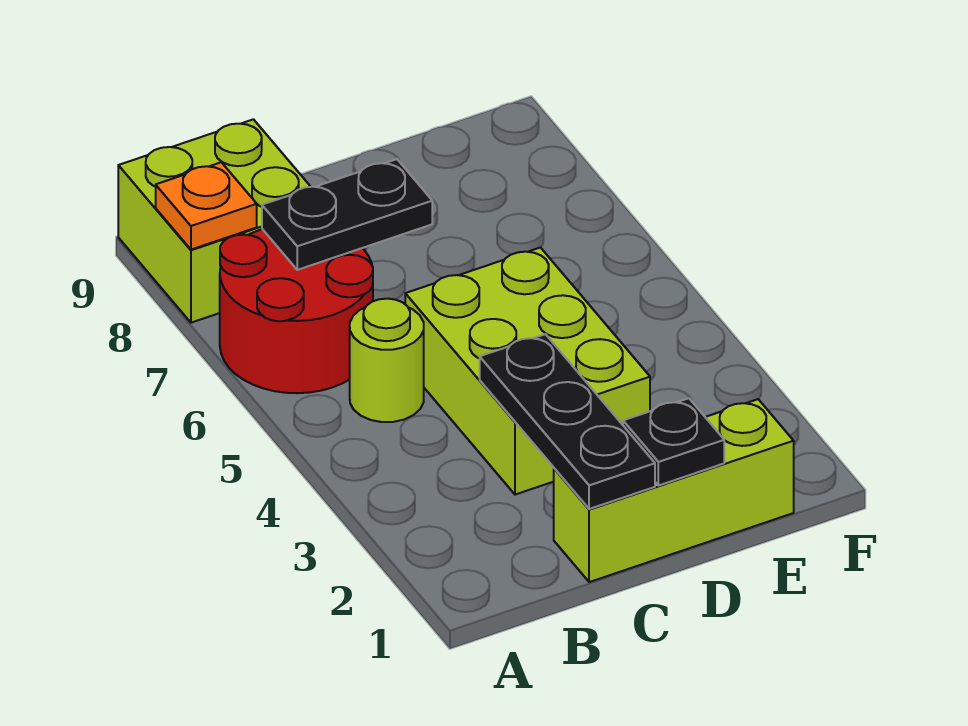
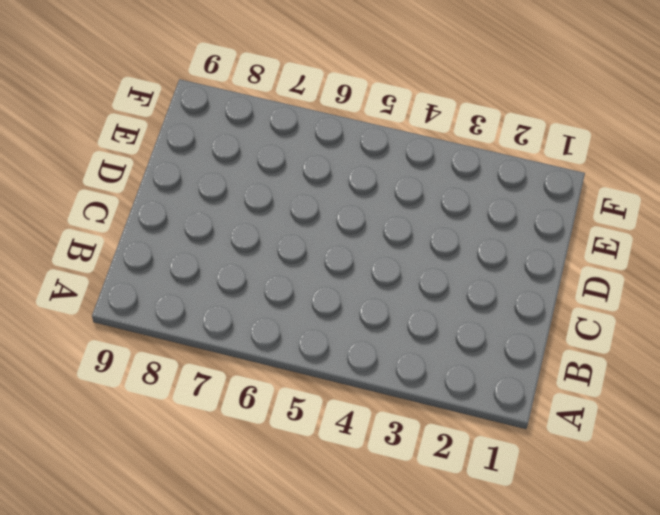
none -> red 2x2 round brick [220,229,373,393]
none -> lime 2x2 brick [118,119,311,323]

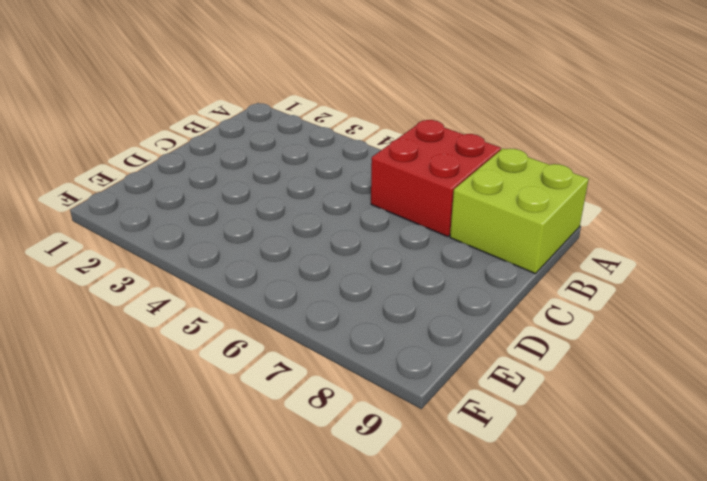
red 2x2 brick [371,120,501,237] -> red 2x2 round brick [220,229,373,393]
none -> lime 1x1 round brick [350,299,424,422]
none -> lime 1x3 brick [554,399,794,582]

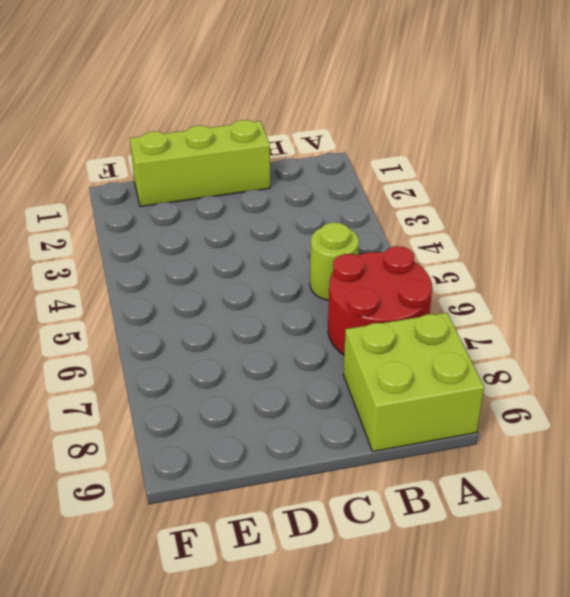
none -> lime 2x3 brick [405,248,650,495]
none -> orange 1x1 plate [156,162,257,250]

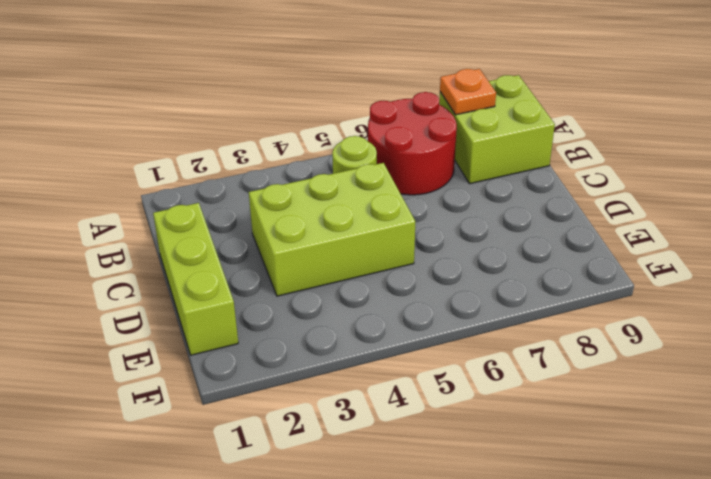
none -> black 1x2 plate [262,159,432,270]
none -> black 1x3 plate [480,334,655,509]

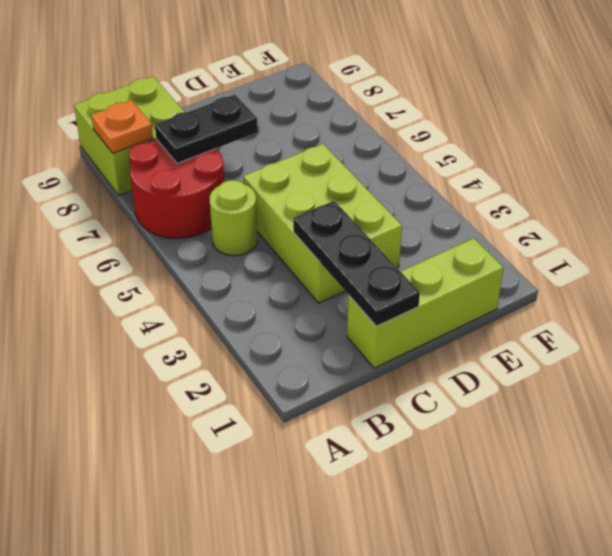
none -> black 1x1 plate [623,398,724,486]

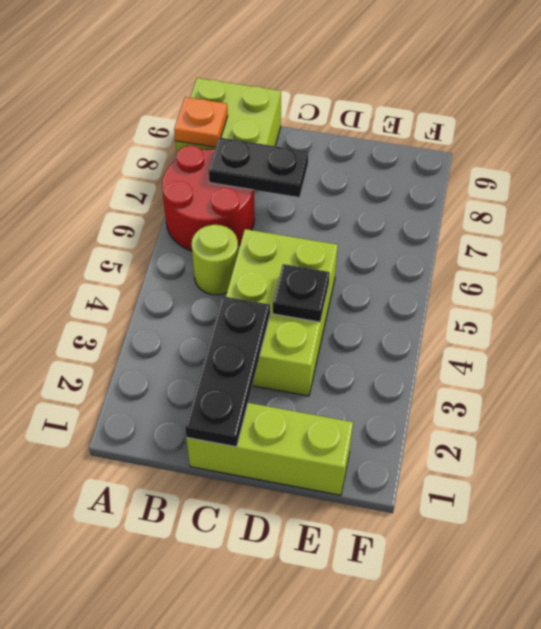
black 1x1 plate [273,264,330,322] -> black 1x1 plate moved to [623,398,724,486]

